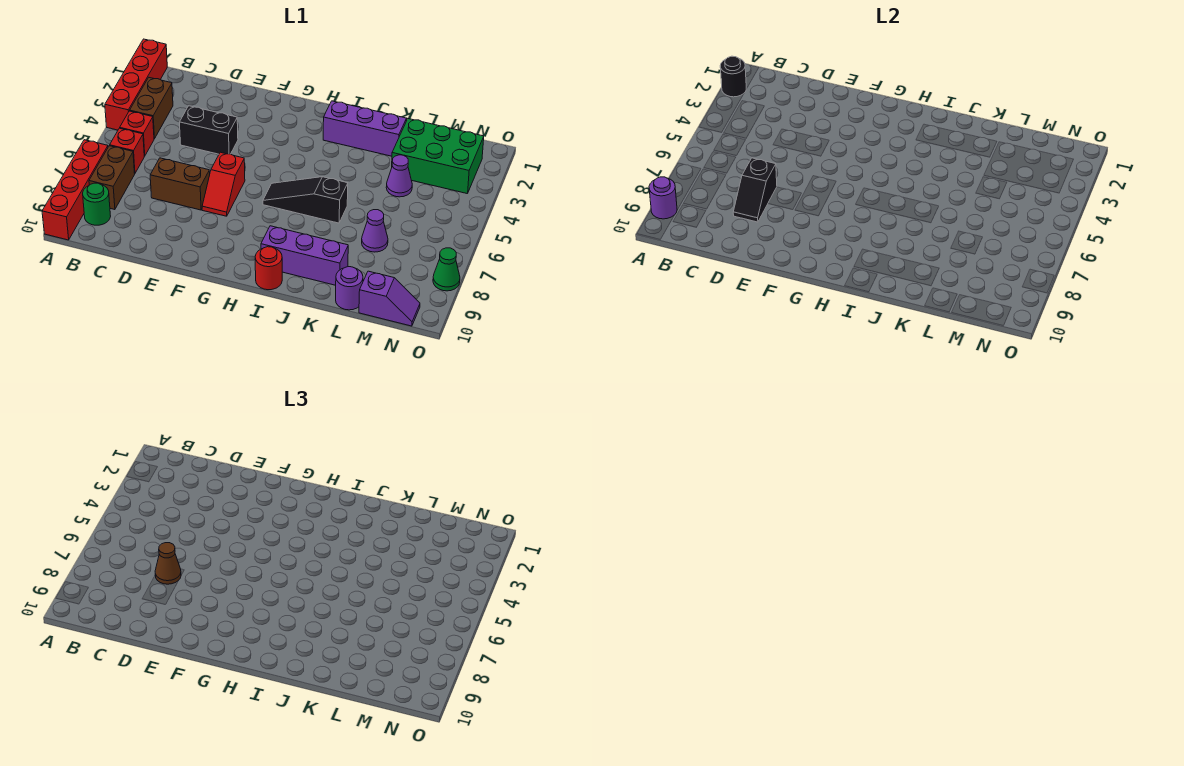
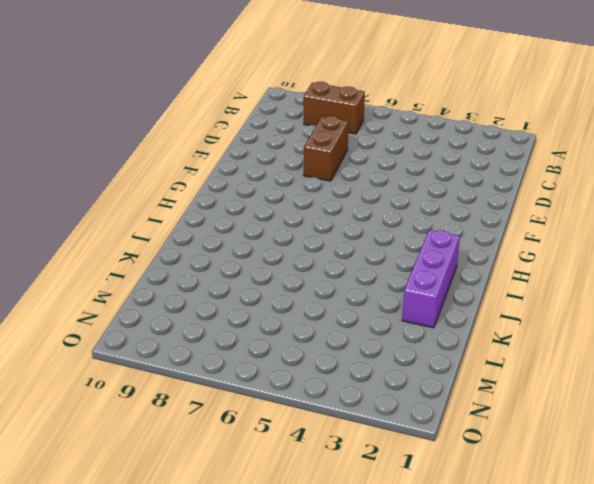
none -> red 1x4 brick [105,39,167,130]
none -> red 1x4 brick [42,140,108,240]
none -> brown 1x2 brick [130,78,173,139]

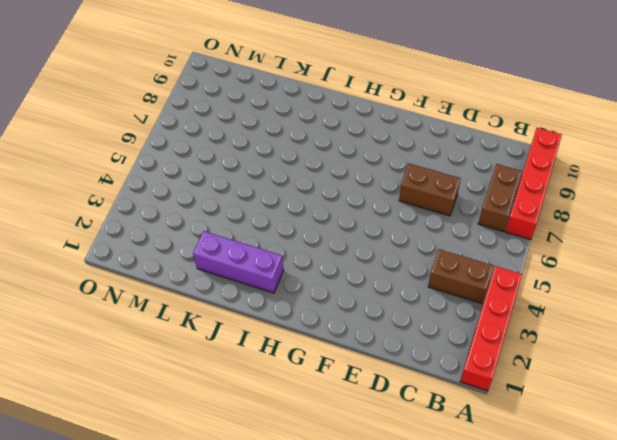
brown 1x2 brick [428,249,493,304] -> brown 1x2 brick turned to [130,78,173,139]
none -> red 1x1 brick [120,111,154,156]
none -> red 1x1 brick [110,128,144,173]
none -> green 1x1 round brick [83,183,111,225]

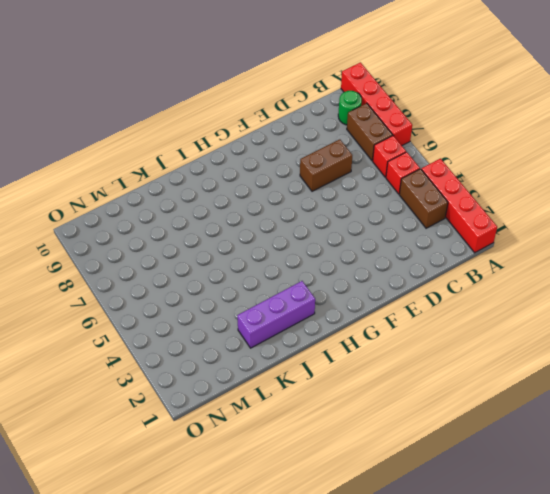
none -> black 1x2 brick [179,106,238,154]
none -> red 1x2 slope [202,152,245,216]
none -> black 1x3 slope [263,177,348,223]

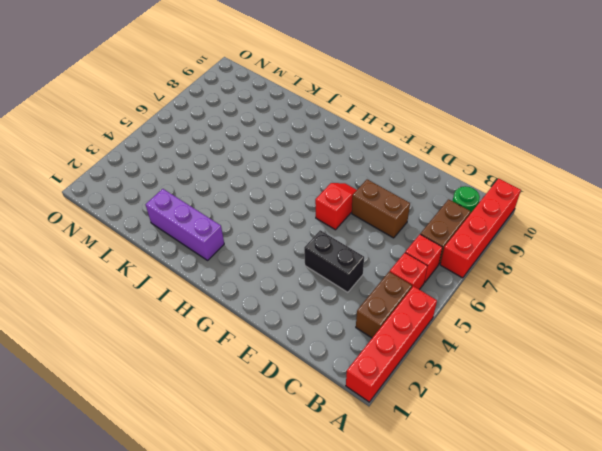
none -> black 1x3 slope [263,177,348,223]
none -> purple 1x3 brick [261,226,348,285]
none -> red 1x1 round brick [255,247,282,290]

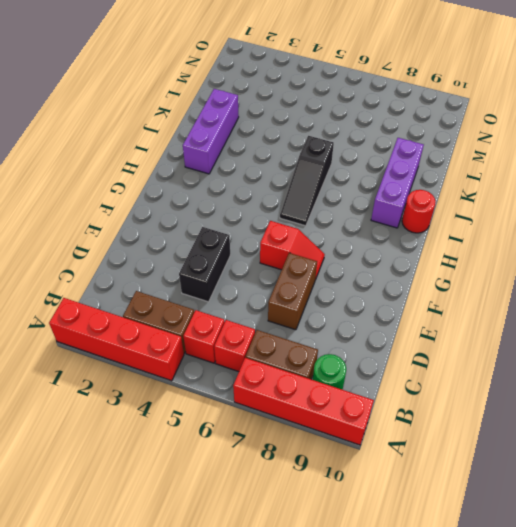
none -> green 2x3 brick [392,119,484,194]
none -> purple 1x1 cone [386,155,412,197]
none -> purple 1x1 cone [362,210,388,252]

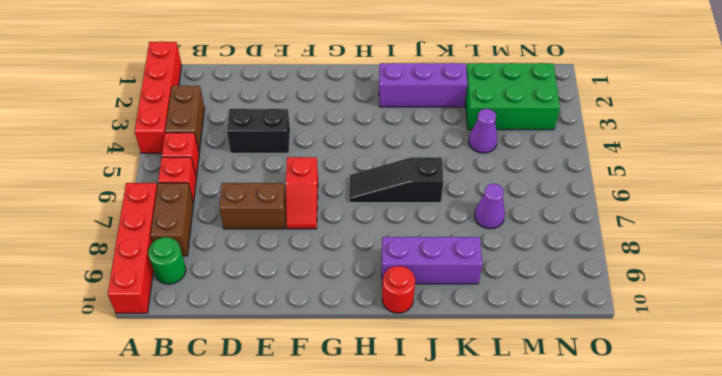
none -> purple 1x1 round brick [336,267,363,310]
none -> purple 1x2 slope [359,271,420,326]
none -> green 1x1 cone [433,248,460,291]

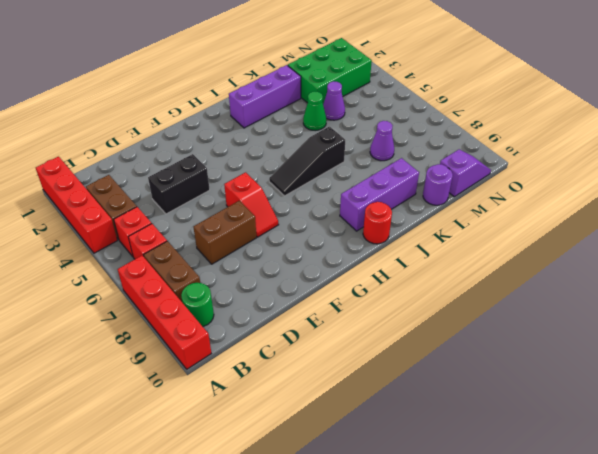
green 1x1 cone [303,91,326,131] -> green 1x1 cone moved to [433,248,460,291]
none -> black 1x1 round brick [720,56,746,97]
none -> purple 1x1 round brick [649,177,677,219]
none -> black 1x2 slope [733,158,777,222]

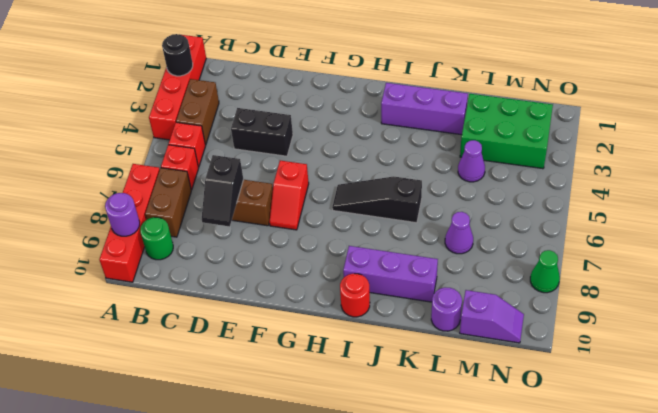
none -> brown 1x1 cone [155,543,181,584]

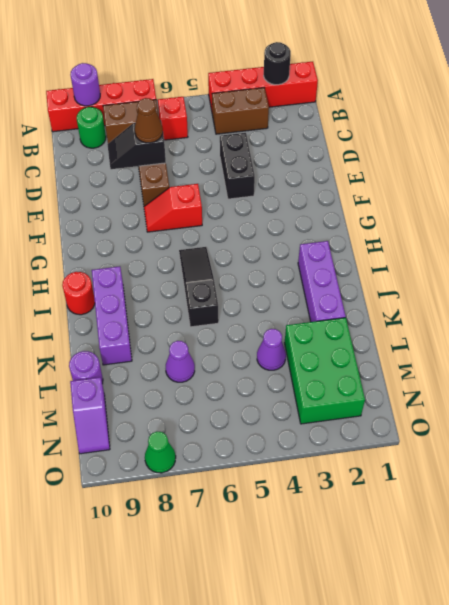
none -> red 1x1 brick [120,111,154,156]

